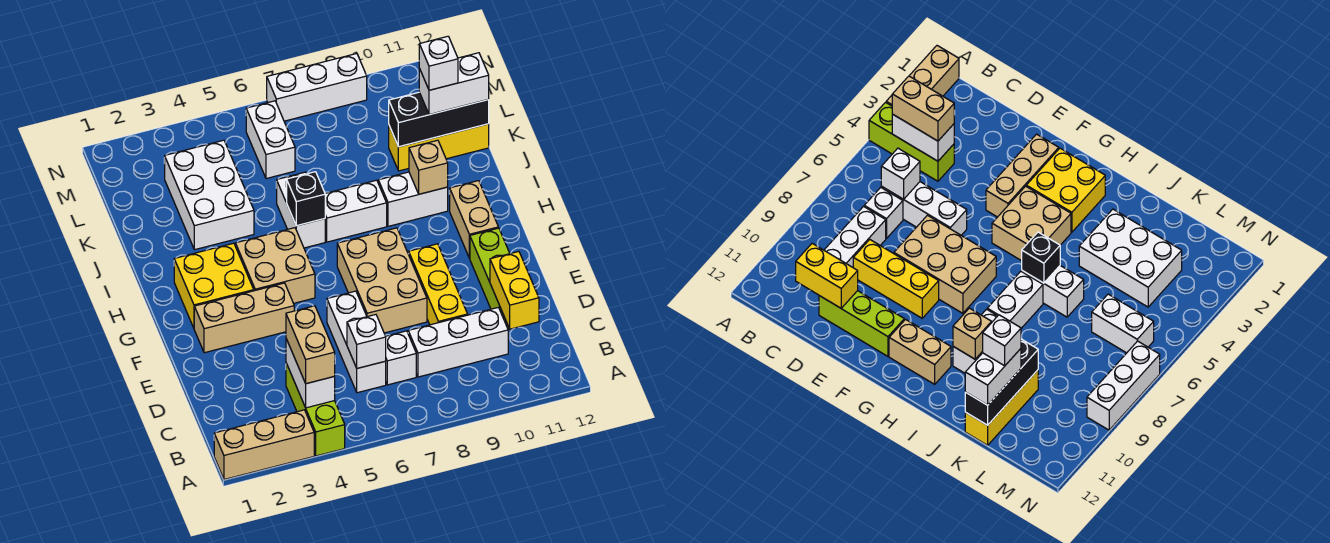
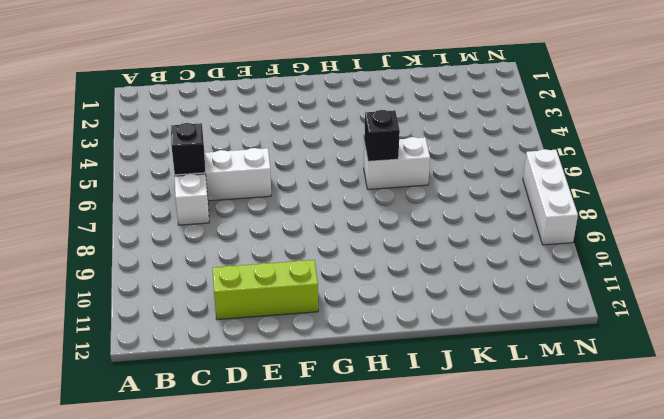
black 1x1 brick [171,123,205,175] -> white 1x1 brick [347,315,386,368]
none -> tan 1x3 brick [214,410,314,479]
none -> lime 1x3 brick [286,363,345,456]
none -> white 1x3 brick [408,307,508,377]

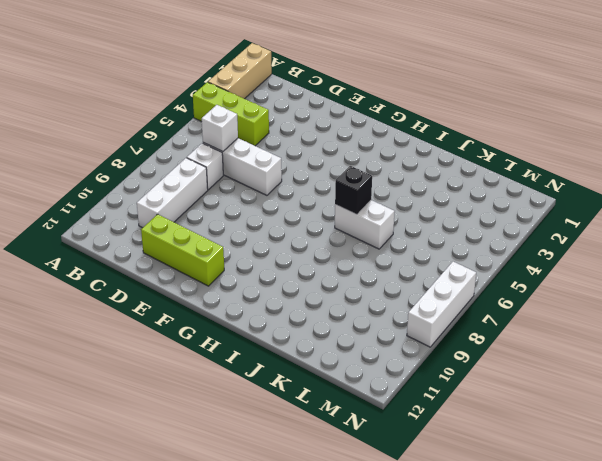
none -> yellow 1x3 brick [409,244,468,325]
none -> tan 2x3 brick [337,228,427,333]
none -> tan 1x3 brick [194,283,294,353]

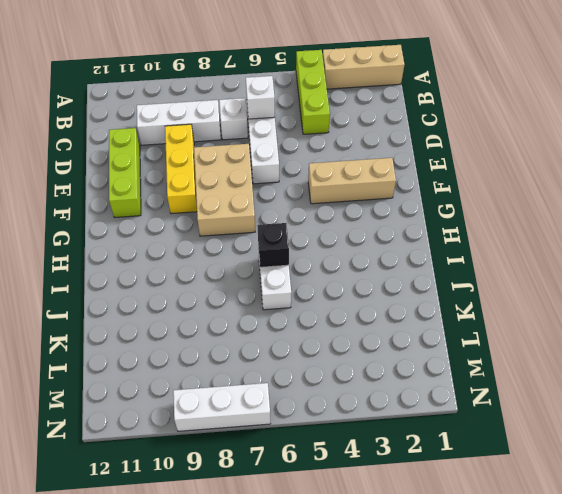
none -> yellow 2x2 brick [174,243,254,328]
none -> tan 2x2 brick [235,228,315,303]
none -> tan 1x2 brick [450,181,498,258]

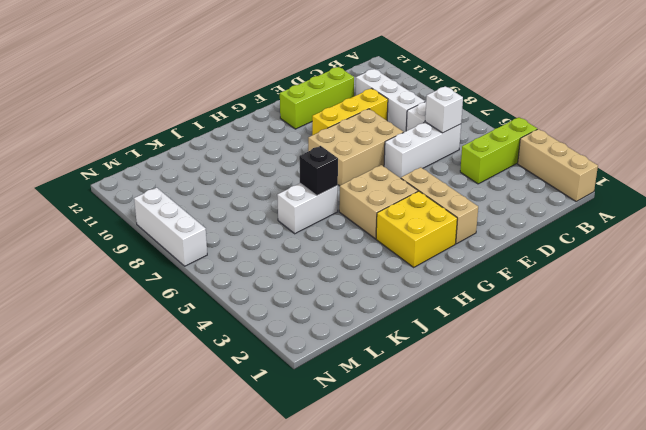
none -> tan 1x2 brick [450,181,498,258]
none -> white 1x2 brick [325,180,387,242]
none -> white 1x2 brick [378,172,448,226]

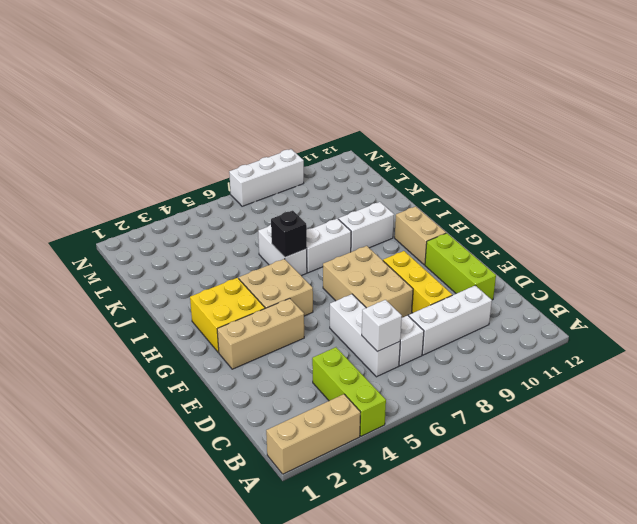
none -> white 2x3 brick [164,140,254,250]
none -> yellow 1x3 brick [389,124,489,171]
none -> white 1x2 brick [246,101,295,179]

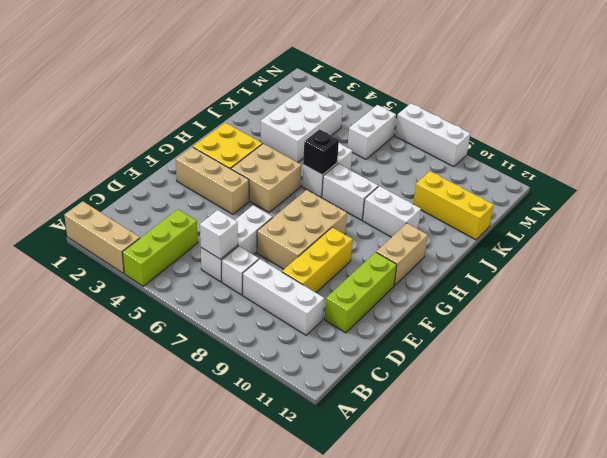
none -> white 1x2 brick [286,339,335,408]
none -> yellow 1x2 brick [490,252,539,329]
none -> tan 1x1 brick [409,140,448,194]

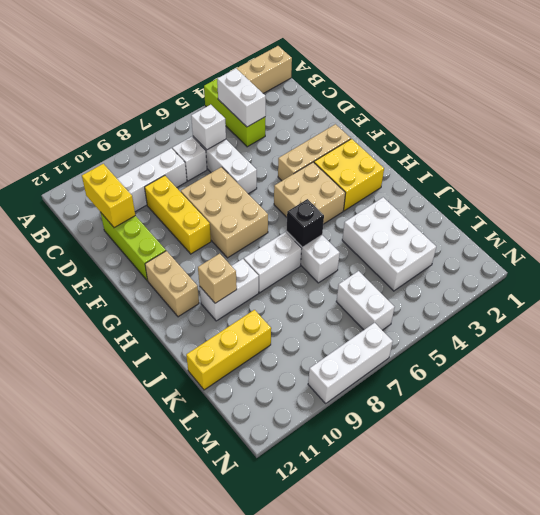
none -> black 1x3 brick [389,92,489,147]
none -> tan 1x2 brick [286,306,335,384]
none -> white 1x2 brick [419,53,489,115]

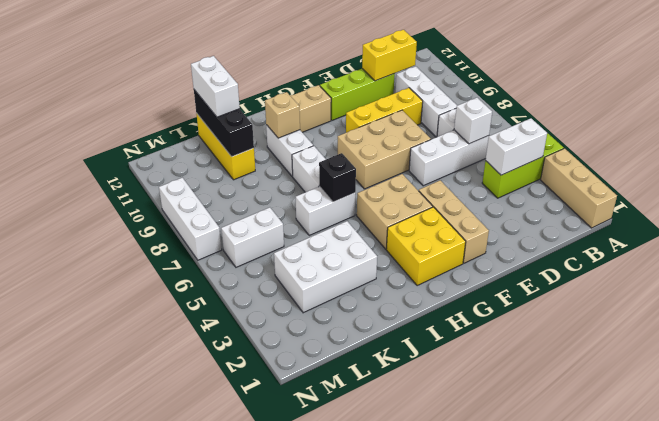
none -> tan 1x2 brick [286,306,335,384]
none -> white 1x1 brick [419,36,458,90]

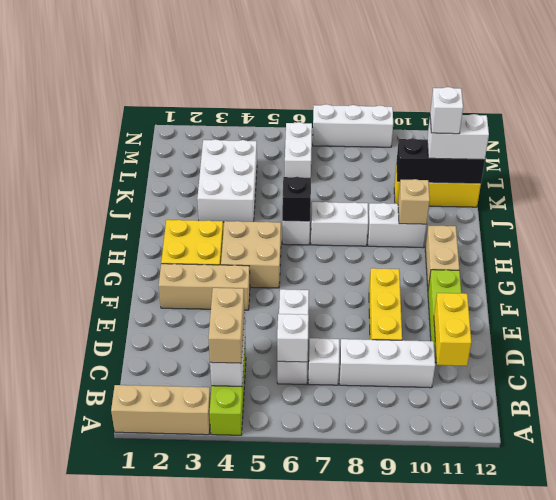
none -> tan 2x3 brick [337,228,427,333]

